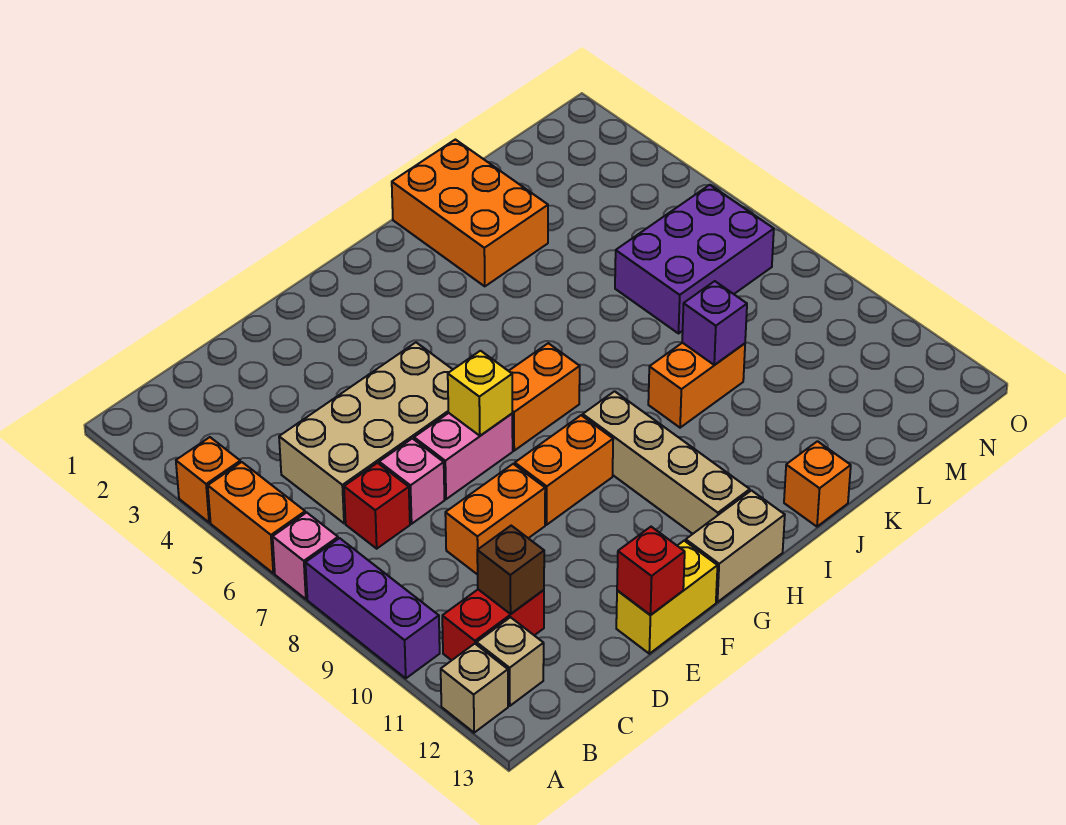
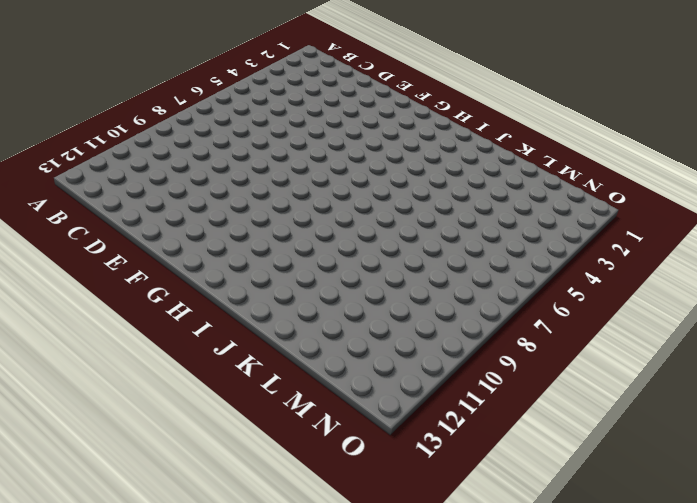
none -> orange 1x1 brick [176,437,240,522]
none -> orange 1x2 brick [208,462,305,573]
none -> pink 1x1 brick [273,513,338,599]

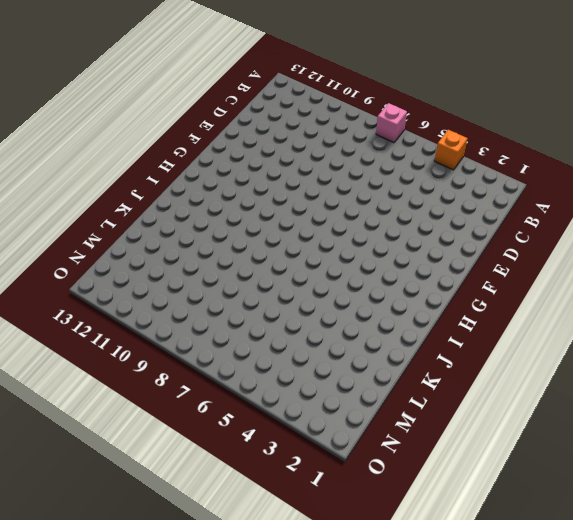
none -> orange 1x2 brick [208,462,305,573]
none -> purple 1x3 brick [305,538,440,678]
none -> tan 1x1 brick [441,644,508,733]

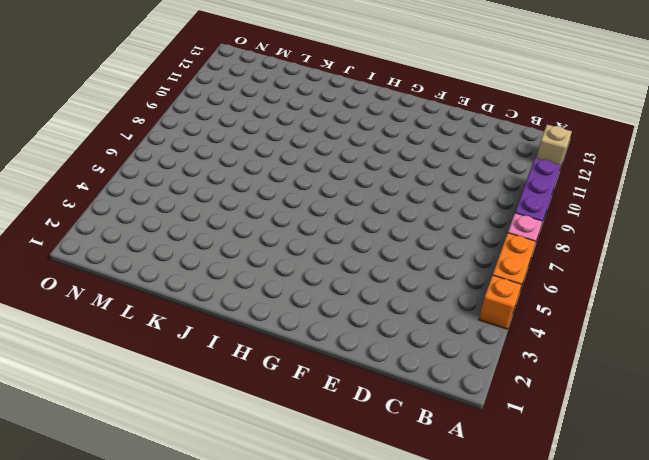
none -> red 1x2 brick [442,590,544,660]
none -> tan 1x1 brick [477,617,544,706]
none -> tan 2x4 brick [279,343,453,523]

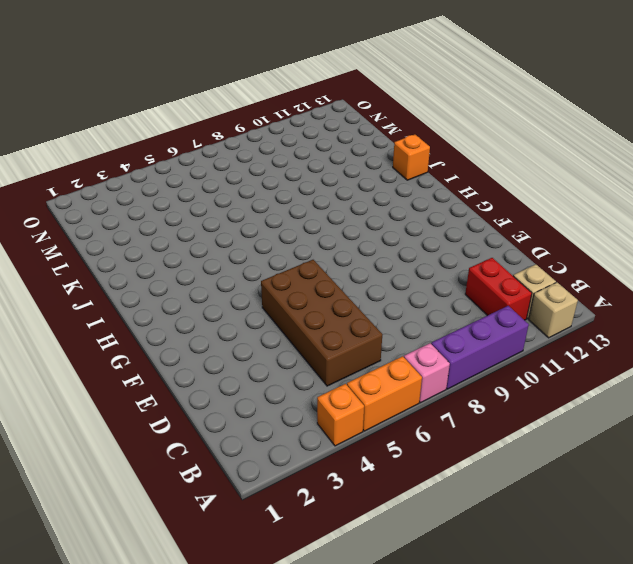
brown 2x4 brick [261,260,382,386] -> tan 2x4 brick [279,343,453,523]
none -> red 1x1 brick [344,463,410,549]
none -> pink 1x1 brick [379,438,444,524]
none -> orange 1x2 brick [445,464,545,575]

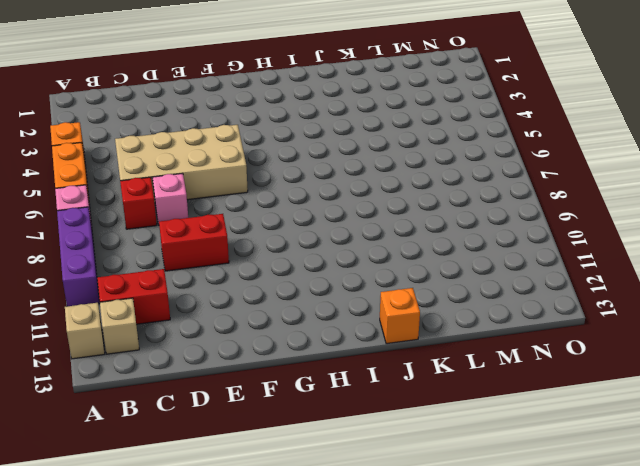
red 1x2 brick [159,214,229,271] -> orange 1x2 brick [445,464,545,575]
none -> pink 1x2 brick [414,413,513,499]
none -> yellow 1x2 brick [616,541,718,654]
none -> orange 1x2 brick [515,415,613,525]

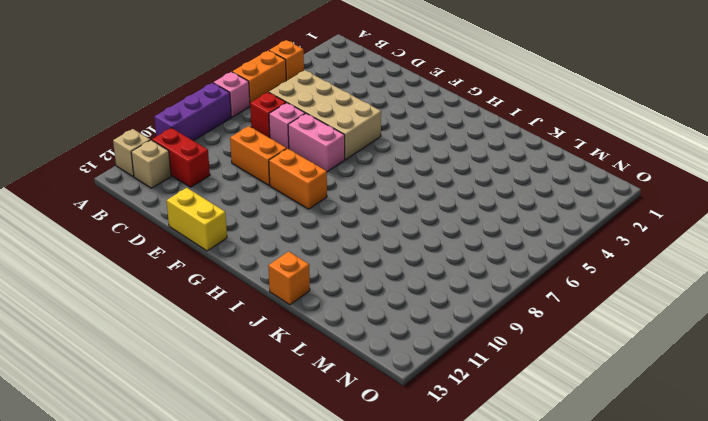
none -> orange 1x2 brick [509,343,580,451]
none -> tan 1x2 brick [686,491,785,602]
none -> tan 1x4 brick [583,391,750,534]

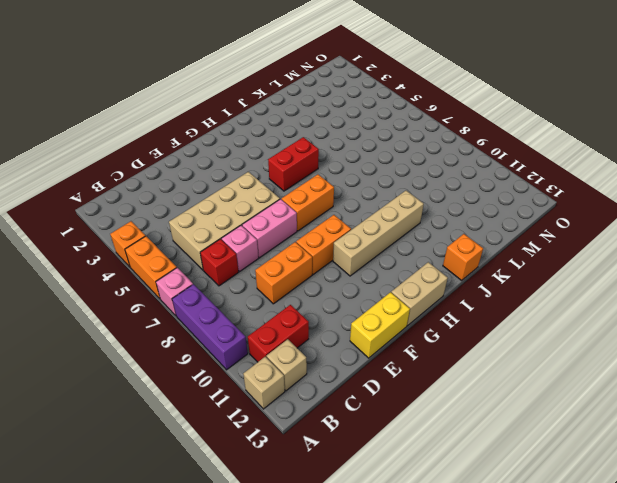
tan 1x4 brick [333,191,424,276] -> tan 1x4 brick turned to [583,391,750,534]
red 1x2 brick [268,137,319,191] -> none
none -> orange 2x3 brick [392,140,548,286]
none -> orange 1x2 brick [648,343,745,428]
none -> purple 2x3 brick [615,185,774,333]

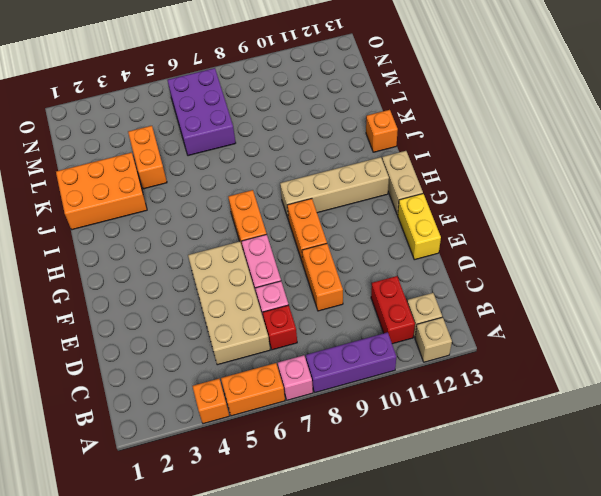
orange 1x2 brick [128,126,167,189] -> orange 1x2 brick moved to [648,343,745,428]
none -> brown 1x1 brick [477,526,544,614]
none -> red 1x1 brick [617,527,685,615]
none -> yellow 1x1 brick [448,351,512,436]

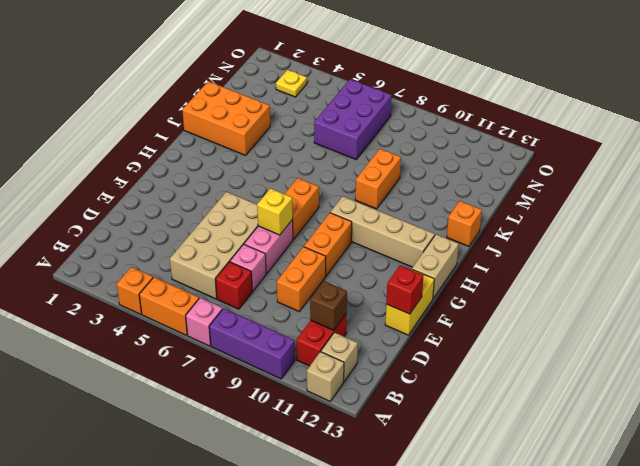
yellow 1x1 plate [276,70,307,97] -> none
none -> purple 1x1 brick [682,281,747,365]

